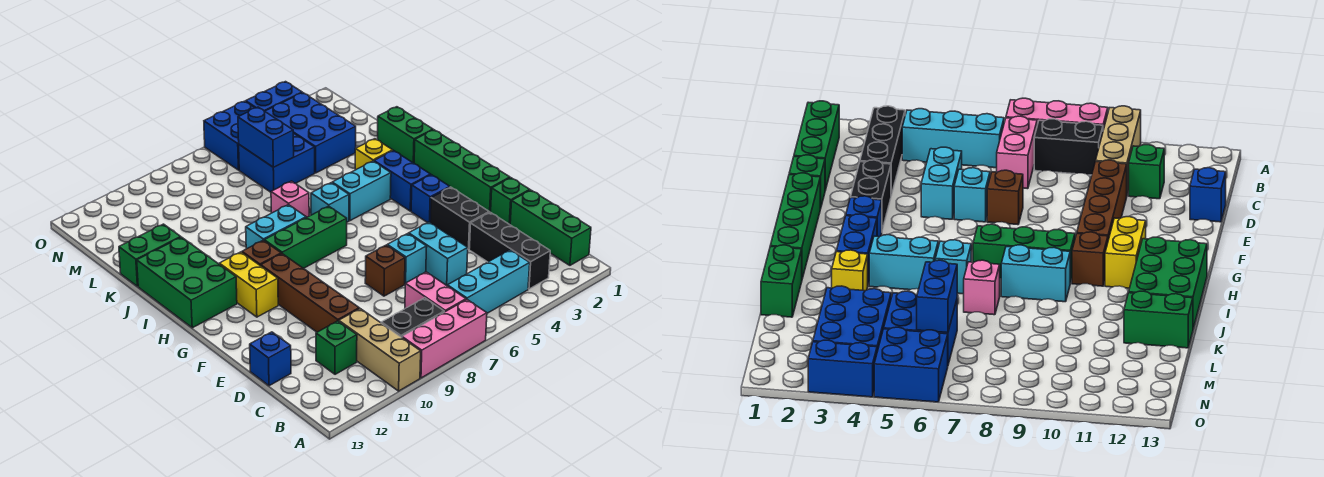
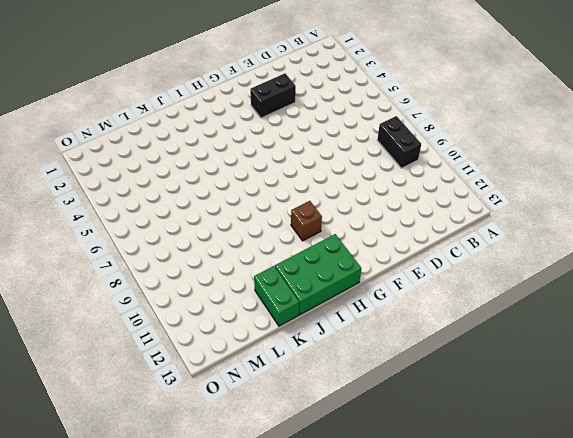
none -> pink 1x3 brick [402,300,487,378]
none -> tan 1x3 brick [339,309,421,391]
none -> green 1x3 brick [510,190,591,265]
none -> black 1x3 brick [469,212,550,289]

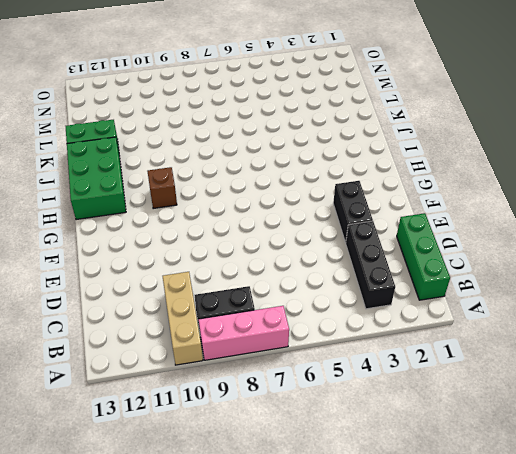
none -> cyan 1x3 brick [447,250,530,313]
none -> pink 1x2 brick [405,272,466,312]
none -> green 1x1 brick [316,321,357,374]
none -> cyan 1x2 brick [409,222,468,285]

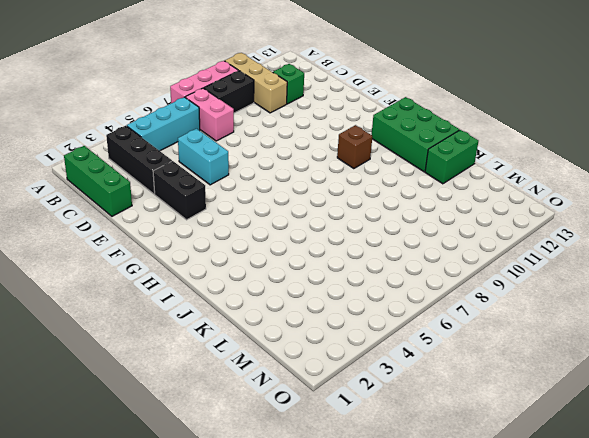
none -> brown 1x4 brick [261,254,359,332]
none -> blue 1x1 brick [250,332,291,386]
none -> green 1x1 brick [491,178,530,225]
none -> cyan 1x1 brick [387,234,427,283]

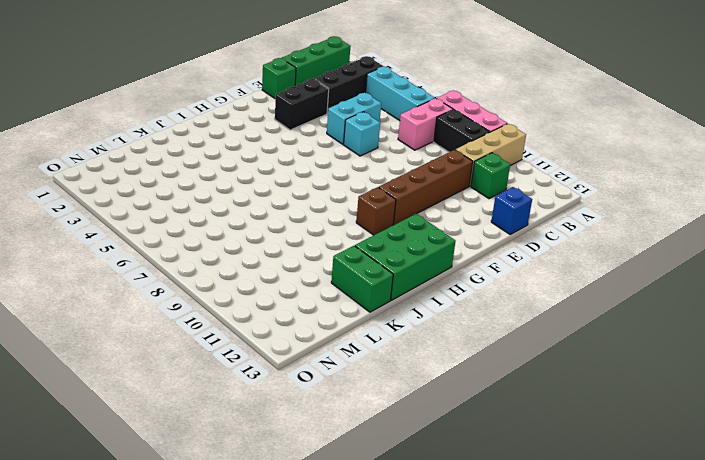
none -> brown 1x1 brick [365,245,405,296]
none -> green 1x4 brick [414,130,510,212]
none -> blue 1x1 brick [411,175,450,223]
none -> yellow 1x2 brick [219,252,278,317]

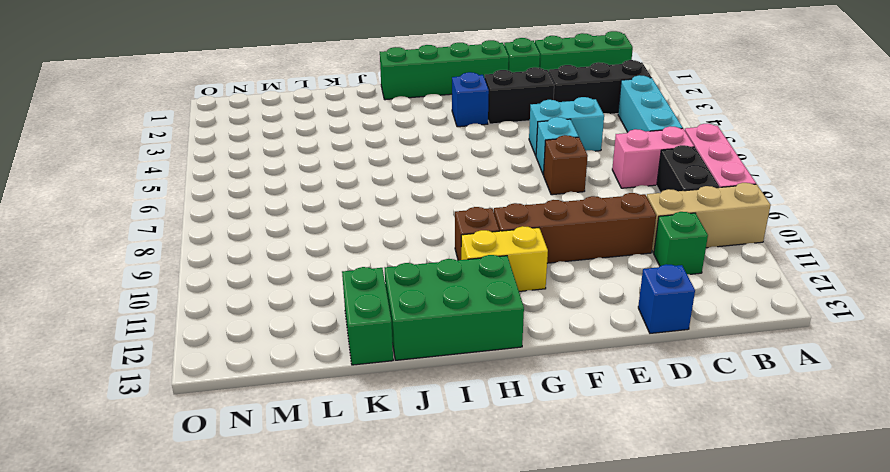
none -> blue 1x2 brick [374,151,431,211]
none -> green 1x3 brick [264,206,347,268]
none -> cyan 1x2 brick [332,161,391,221]
none -> cyan 1x1 brick [311,183,349,222]

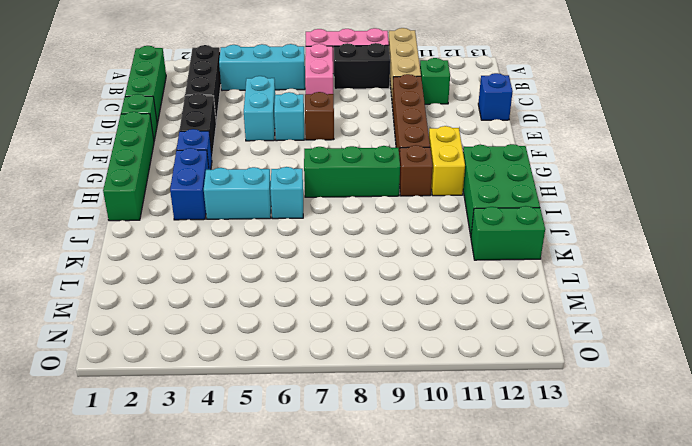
none -> cyan 1x2 brick [246,205,306,249]
none -> green 1x2 brick [378,107,433,163]
none -> yellow 1x1 brick [355,139,393,170]
none -> pink 1x1 brick [271,181,309,218]

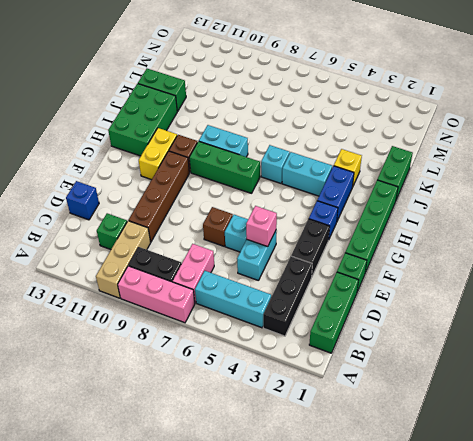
pink 1x1 brick [246,206,277,247] -> pink 1x1 brick moved to [271,181,309,218]
none -> blue 2x3 brick [265,93,356,173]
none -> blue 2x2 brick [239,133,315,192]
none -> blue 2x2 brick [204,101,254,170]
none -> blue 1x2 brick [246,82,302,111]

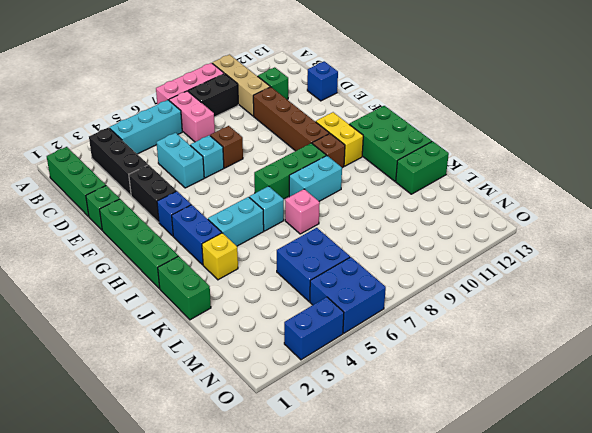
none -> blue 2x3 brick [265,93,356,173]
none -> blue 1x2 brick [238,107,294,167]

